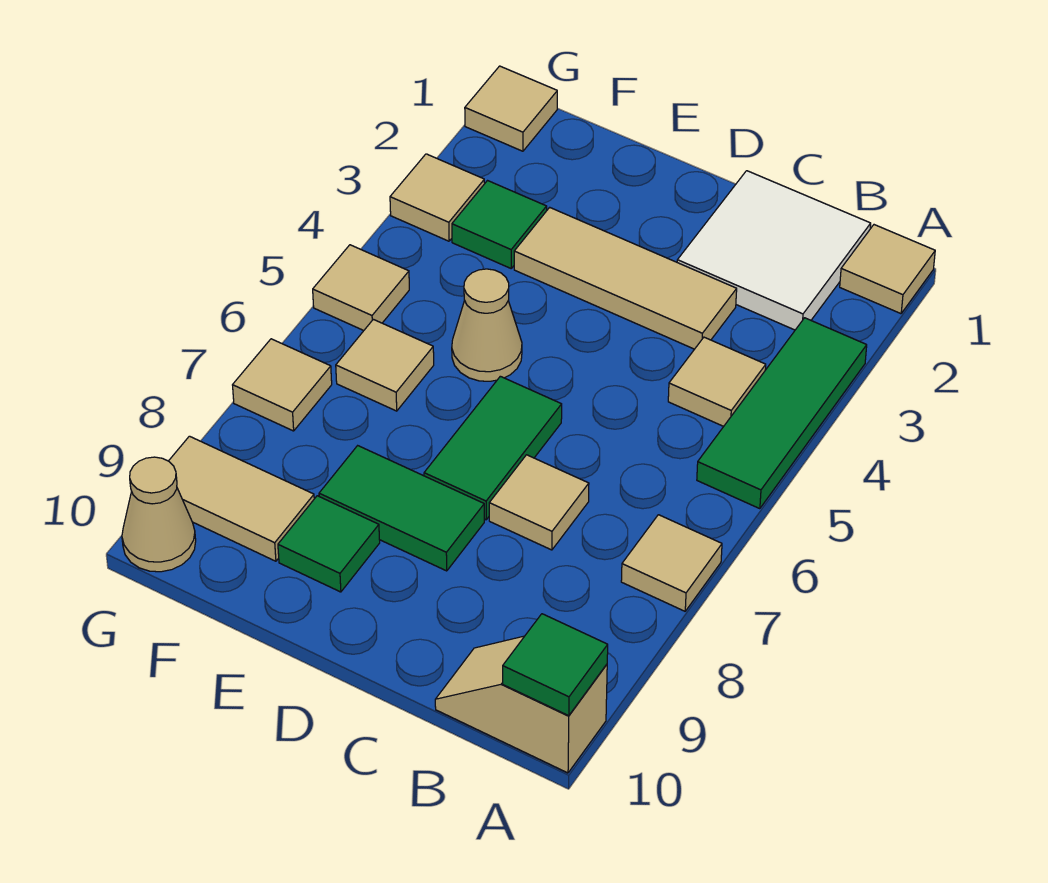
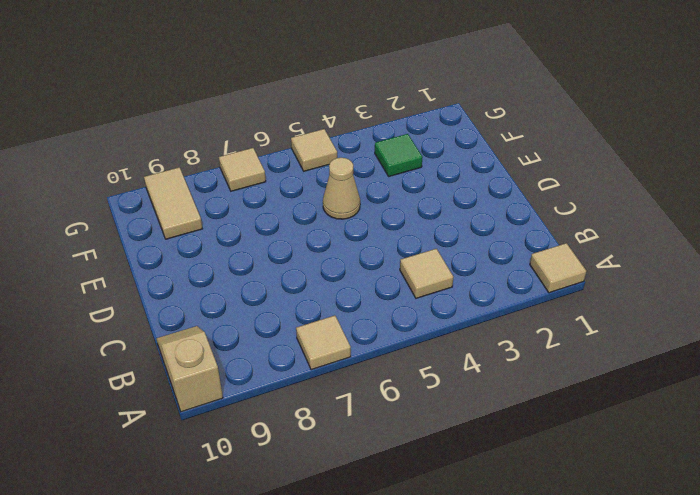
none -> green 1x3 tile [697,318,867,509]
none -> white 2x2 tile [677,171,871,330]
none -> tan 1x3 tile [514,207,737,349]

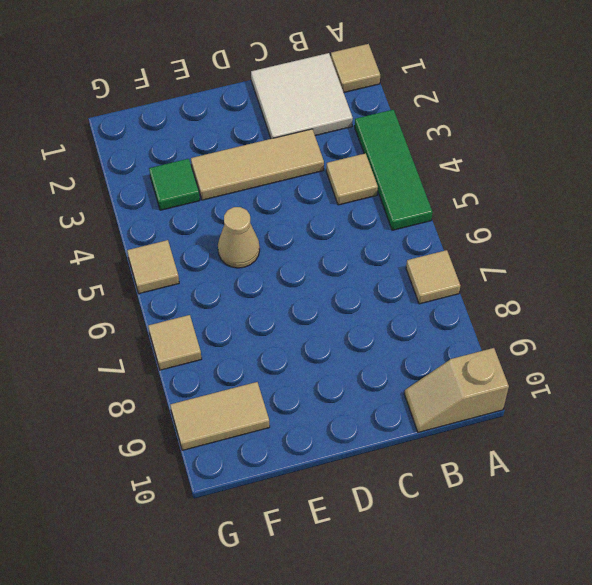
none -> tan 1x1 tile [489,455,589,550]
none -> green 1x2 tile [424,376,562,520]
none -> green 1x2 tile [319,446,484,571]

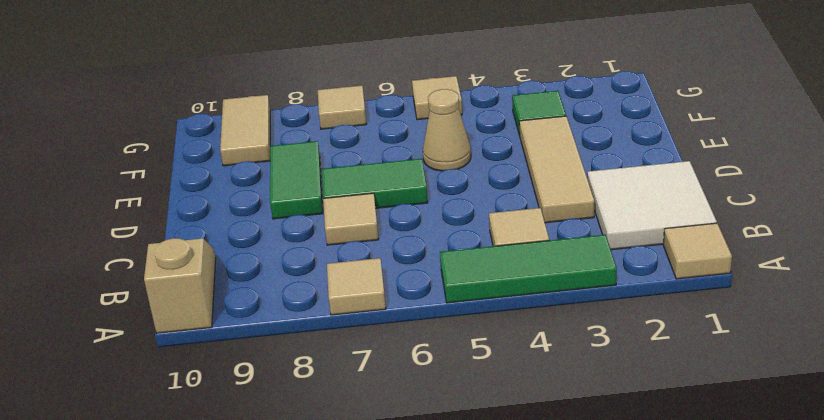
none -> green 1x1 tile [278,496,380,592]
none -> tan 1x1 tile [336,319,434,411]
none -> tan 1x1 tile [465,66,557,151]

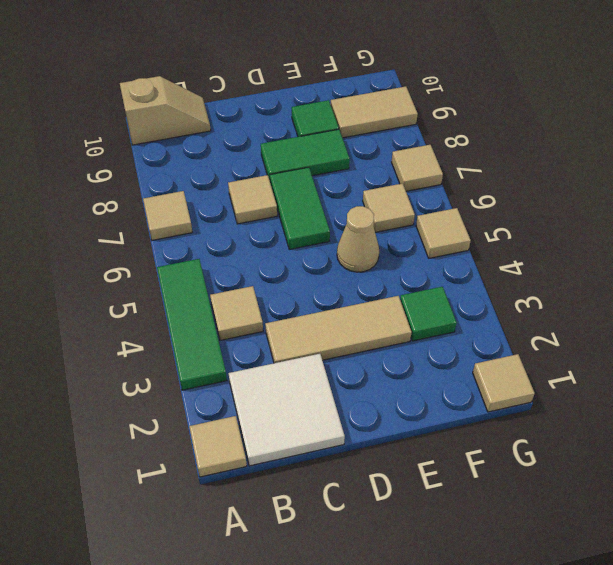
none -> tan 1x1 tile [390,154,485,241]
none -> tan 1x1 cone [122,457,196,572]
none -> green 1x1 tile [503,614,608,716]

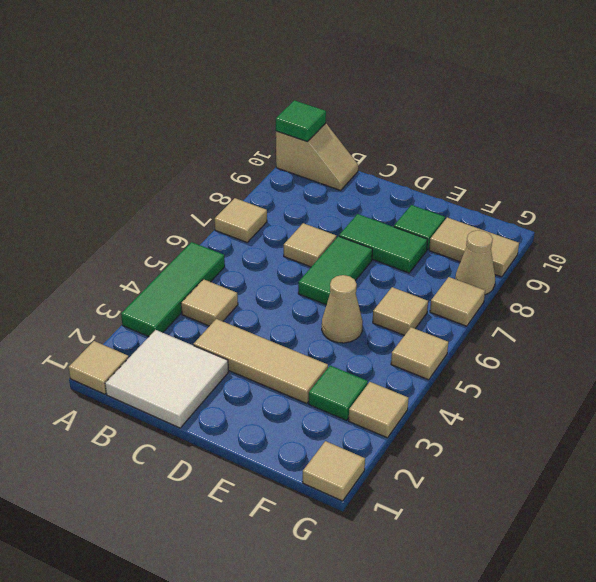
tan 1x1 cone [455,230,495,295] -> tan 1x1 cone moved to [122,457,196,572]

